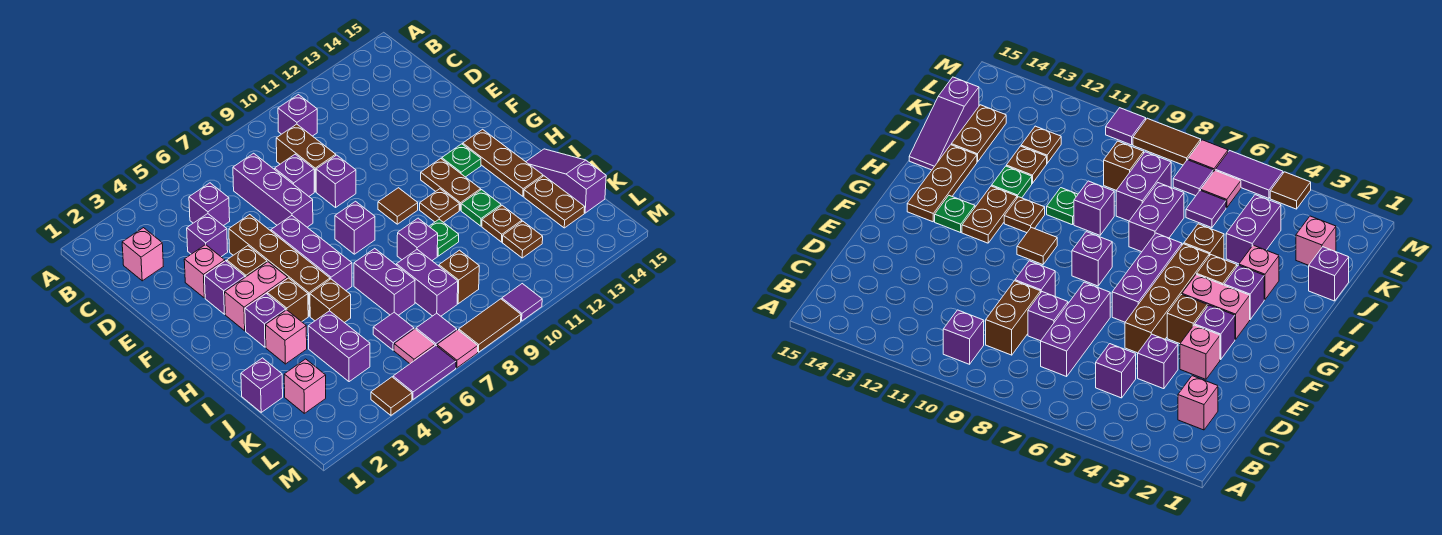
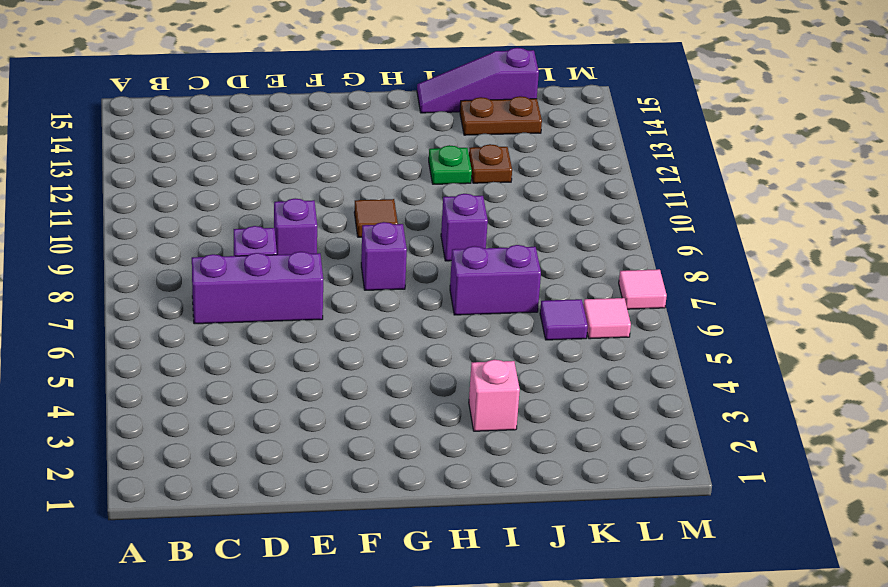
none -> purple 1x1 brick [278,95,317,136]
none -> pink 1x1 brick [122,228,163,281]
none -> purple 1x1 brick [189,183,230,226]
none -> brown 1x2 brick [276,124,336,192]

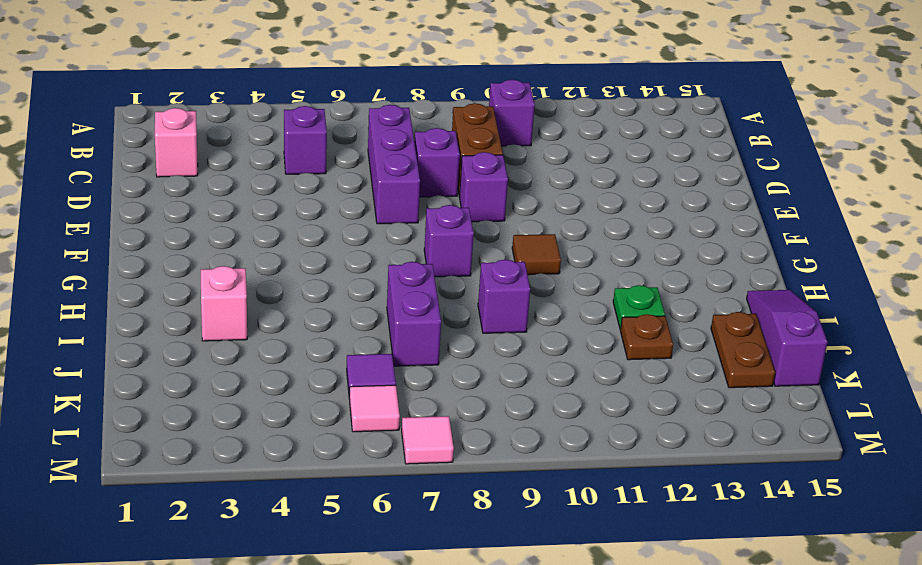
none -> purple 1x1 brick [187,214,228,257]
none -> pink 1x1 brick [184,245,225,298]
none -> brown 1x4 brick [229,215,330,316]
none -> purple 1x1 brick [205,261,245,314]

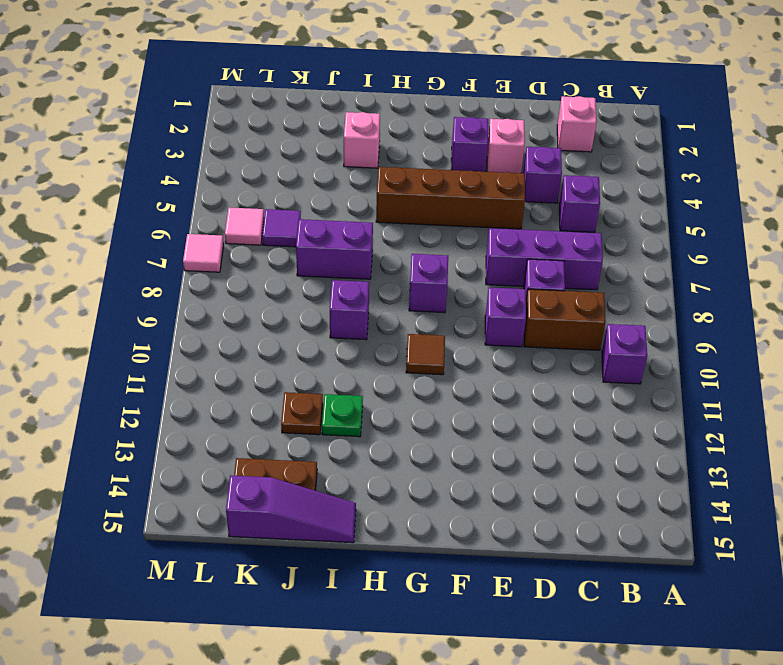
none -> brown 1x1 brick [227,246,267,277]
none -> purple 1x3 brick [271,216,352,290]
none -> pink 1x2 brick [225,262,288,331]
none -> brown 1x2 plate [421,158,481,210]

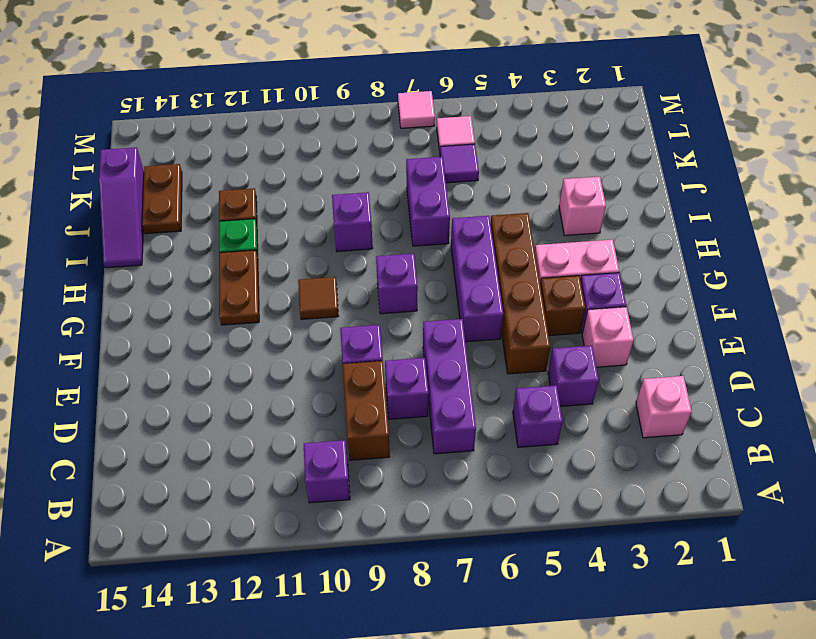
none -> green 1x1 plate [442,144,481,177]
none -> brown 1x3 plate [463,129,543,196]
none -> purple 1x1 brick [245,294,286,347]
none -> brown 1x1 brick [267,278,308,322]

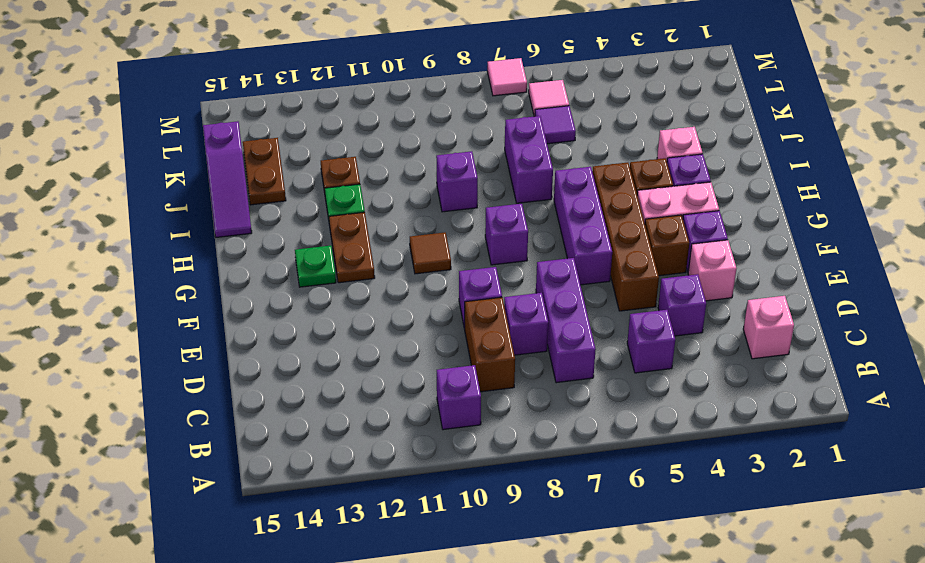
none -> brown 1x3 plate [463,129,543,196]
none -> brown 1x1 plate [420,189,459,222]
none -> brown 1x1 brick [310,279,351,323]
none -> green 1x1 plate [429,219,459,256]

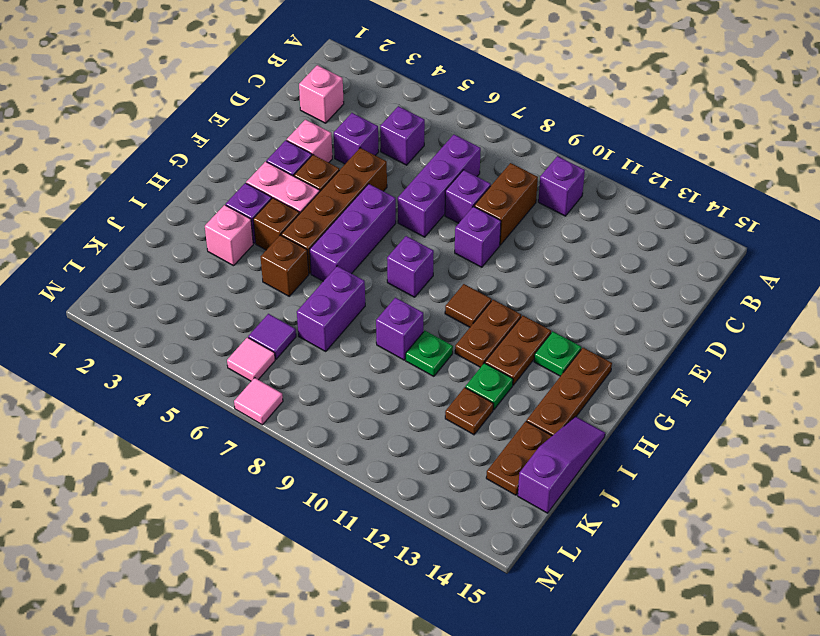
brown 1x2 plate [455,300,521,367] -> brown 1x1 plate [420,189,459,222]
none -> purple 1x1 brick [241,358,283,412]
none -> purple 1x2 brick [308,311,370,382]
none -> purple 1x2 brick [396,250,458,316]
none -> pink 1x1 brick [284,359,326,413]

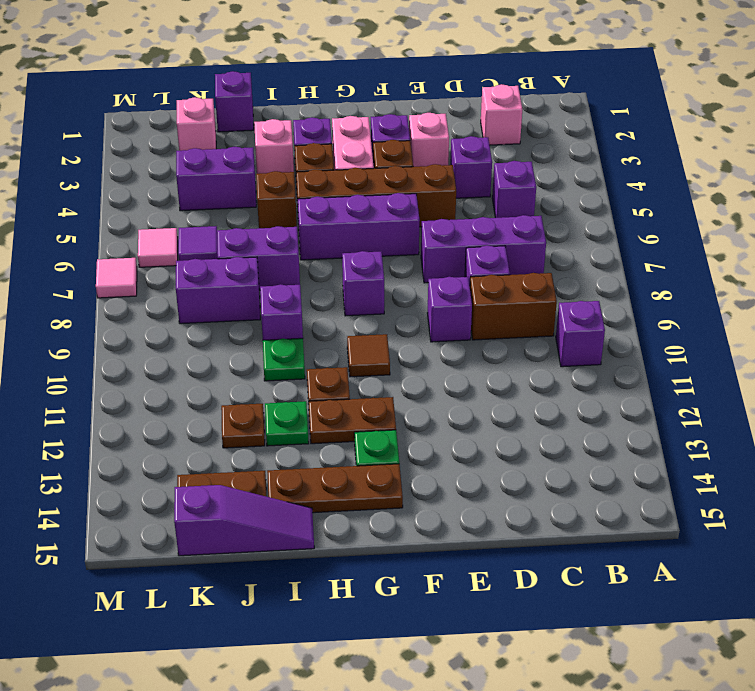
none -> brown 1x1 brick [439,250,479,304]
none -> brown 1x1 plate [503,221,543,258]
none -> purple 1x1 tile [416,313,457,346]
none -> brown 1x1 tile [371,377,412,415]

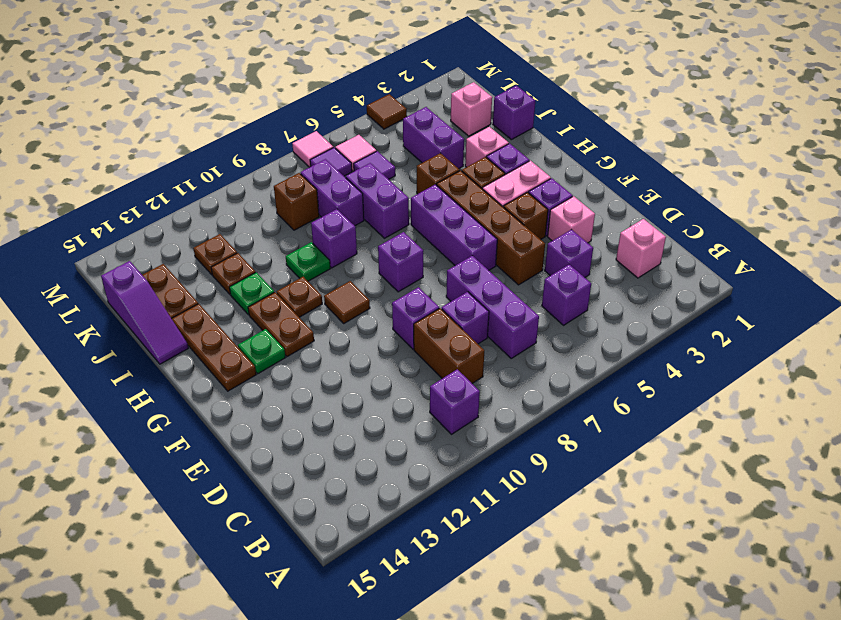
none -> purple 1x2 tile [393,346,456,399]
none -> brown 1x2 tile [459,299,521,352]
none -> purple 1x1 tile [502,284,542,321]

